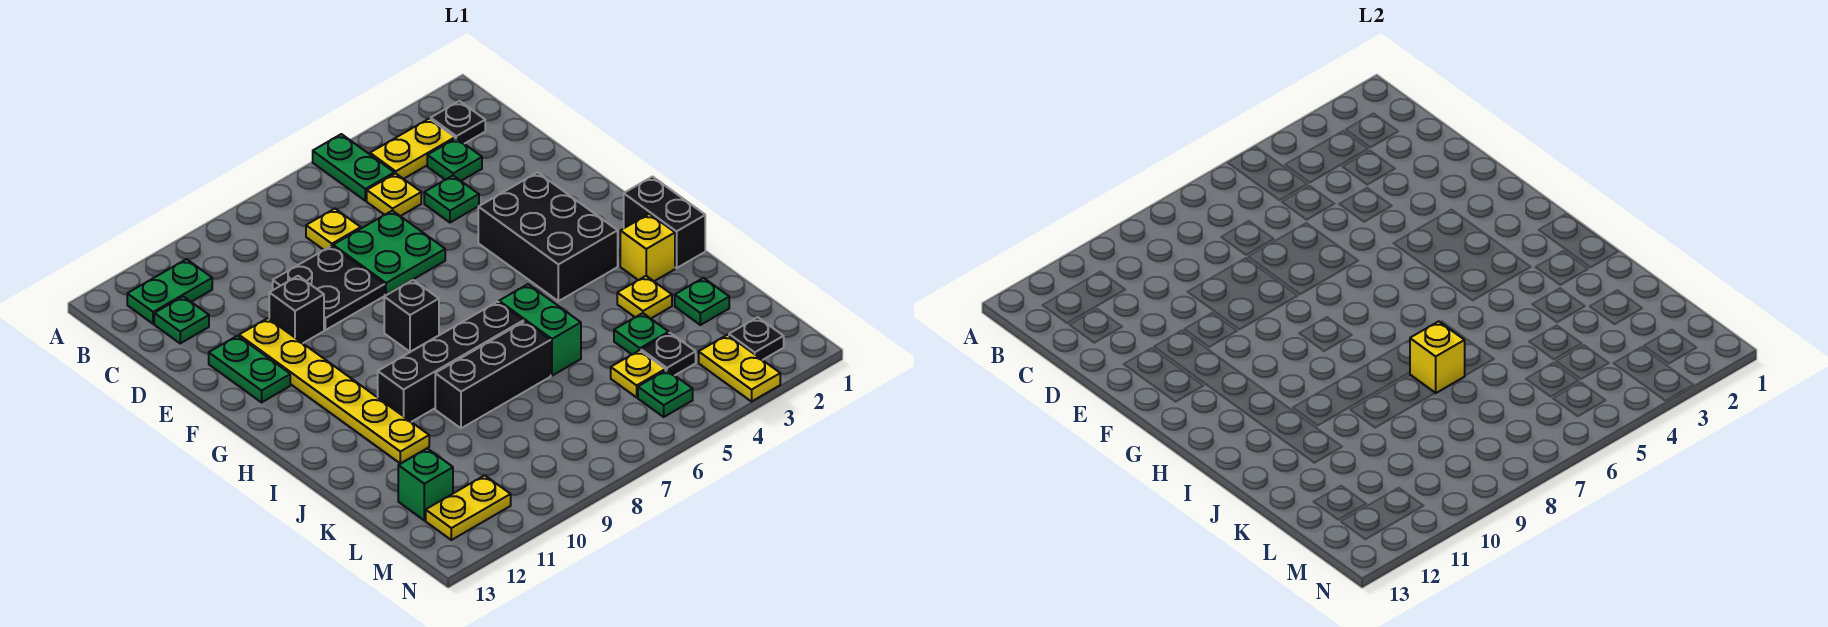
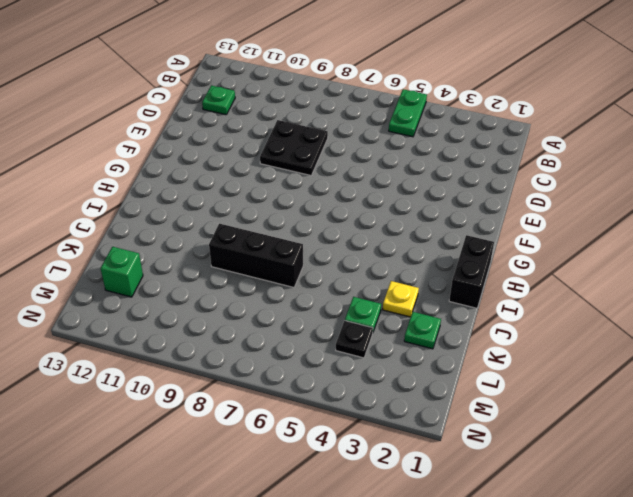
none -> black 1x1 plate [431,101,485,144]
none -> yellow 1x2 plate [370,119,455,179]
none -> green 1x2 plate [127,259,212,324]
none -> green 1x1 plate [427,138,482,181]

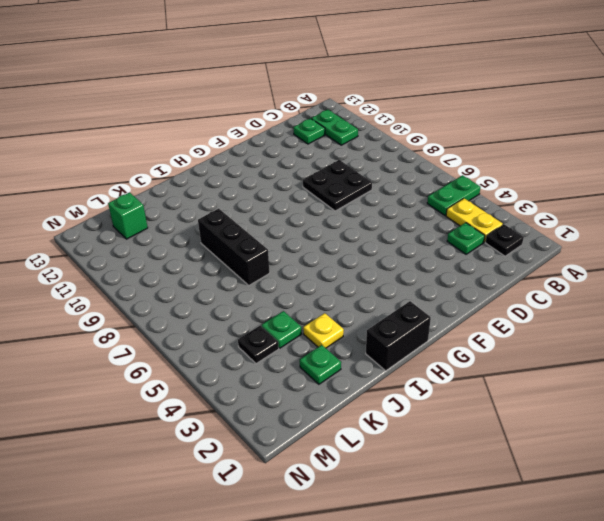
none -> yellow 1x1 plate [367,173,421,216]
none -> yellow 1x1 plate [306,209,361,250]
none -> green 1x1 plate [424,176,479,223]
none -> green 2x2 plate [333,211,445,295]

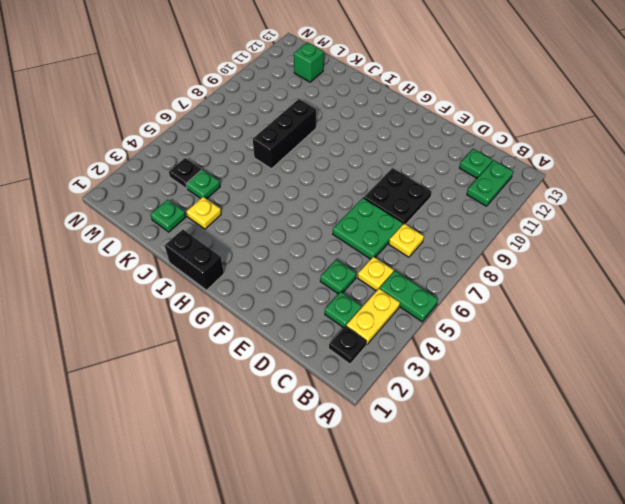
none -> black 1x1 brick [269,276,324,343]
none -> yellow 1x6 plate [239,318,429,464]
none -> green 1x2 plate [209,336,290,402]
none -> black 2x3 brick [478,172,618,301]

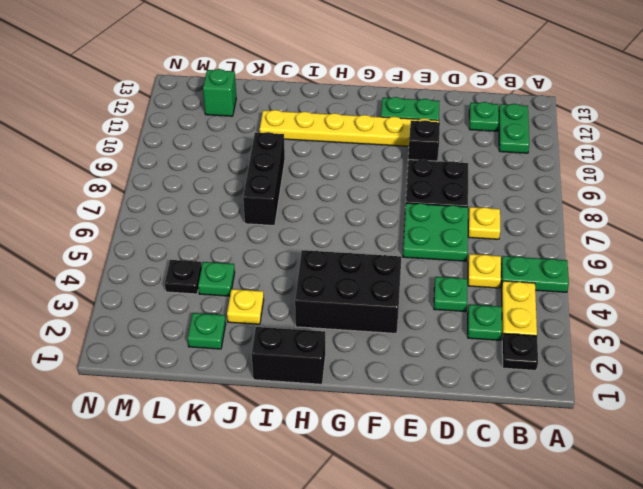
none -> black 1x1 brick [384,280,439,352]
none -> yellow 1x1 brick [620,214,675,281]
none -> green 1x2 brick [499,284,581,376]
none -> black 1x4 brick [378,302,523,422]

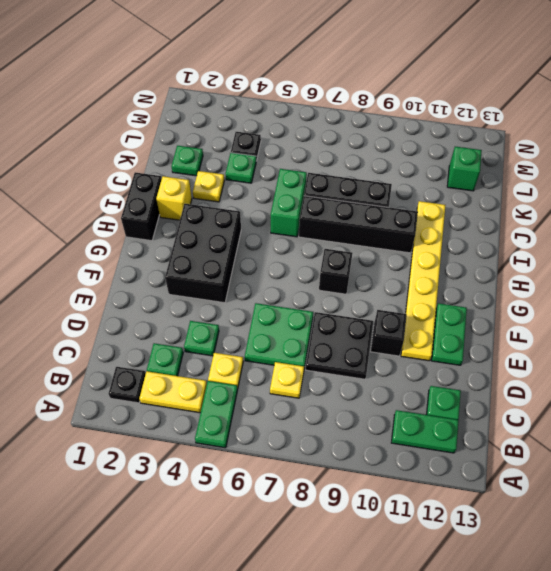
none -> yellow 1x1 plate [611,350,665,397]
none -> black 1x1 plate [729,317,784,360]
none -> yellow 1x2 plate [699,335,780,402]
none -> green 1x1 plate [638,370,693,417]

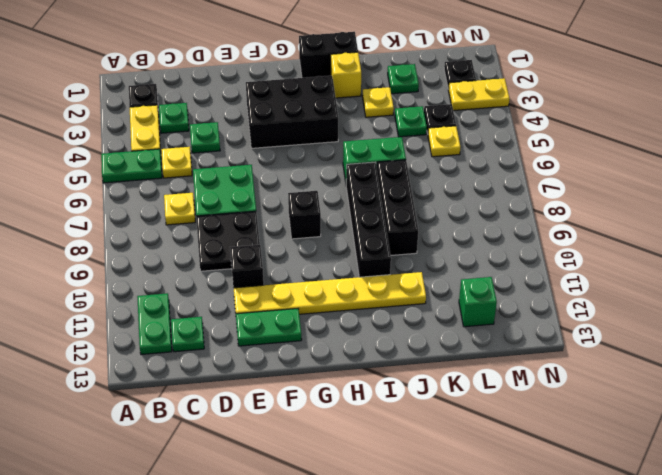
none -> green 1x1 plate [638,370,693,417]
none -> yellow 1x2 plate [426,475,511,540]
none -> yellow 1x1 brick [1410,321,1465,393]

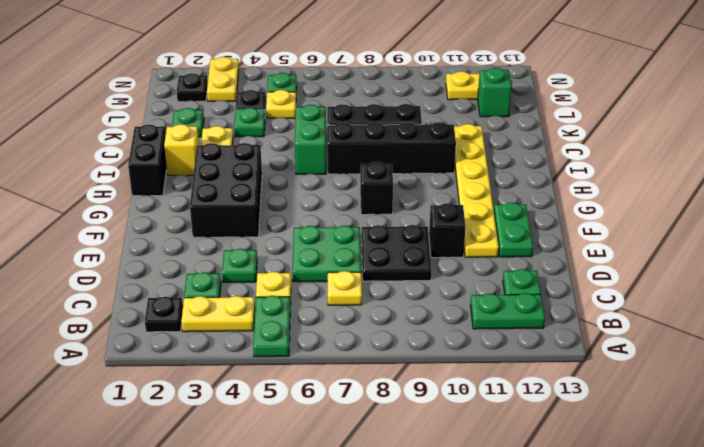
none -> yellow 1x1 brick [1410,321,1465,393]

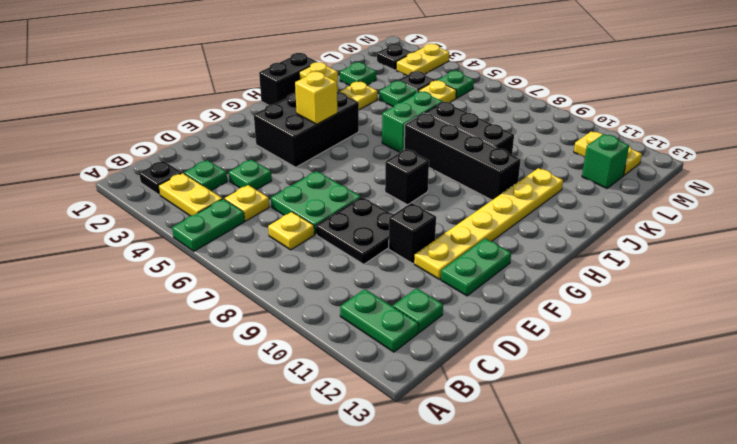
yellow 1x1 brick [295,72,337,124] -> yellow 1x1 brick moved to [1410,321,1465,393]

